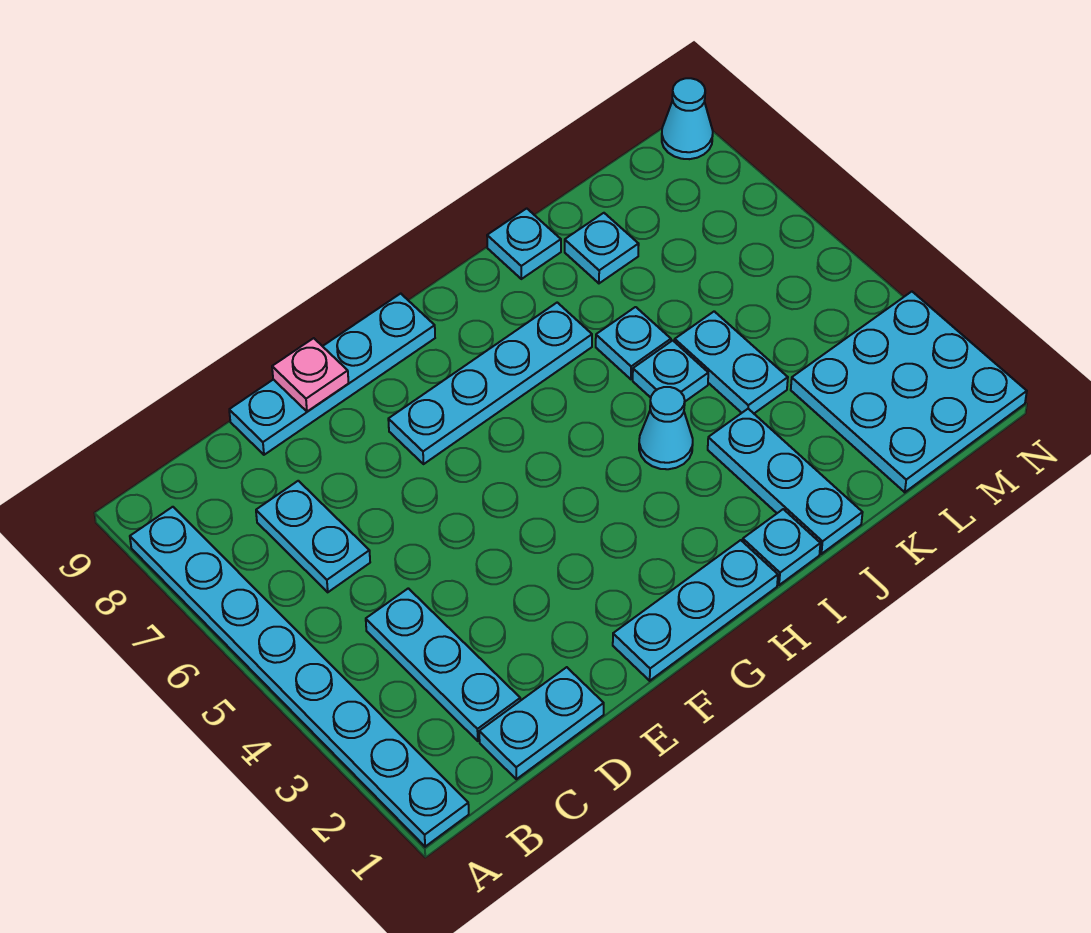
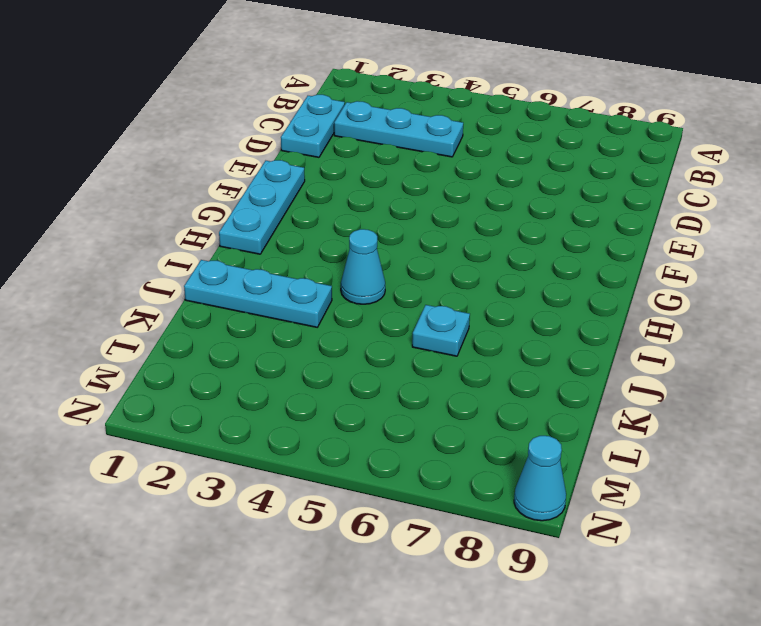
none -> cyan 1x8 plate [130,507,469,847]
none -> cyan 1x2 plate [256,481,370,592]
none -> cyan 1x4 plate [229,294,435,455]

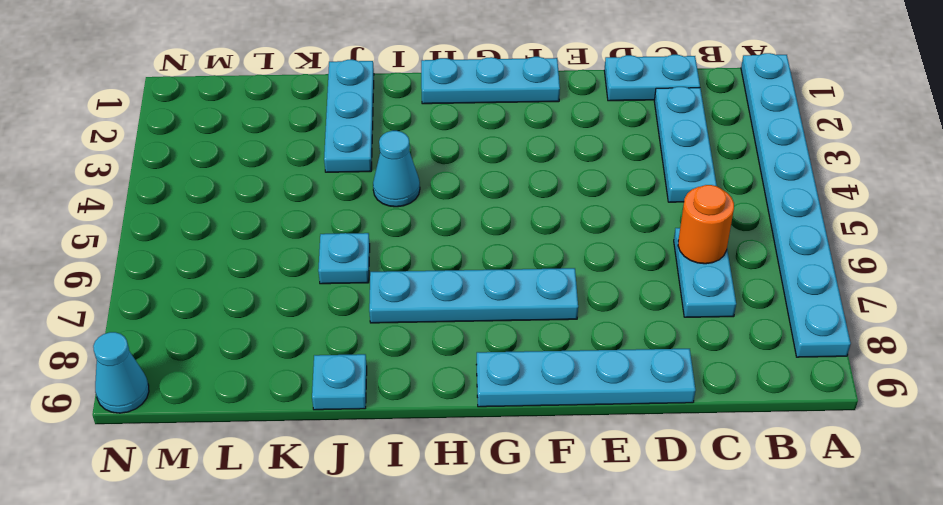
orange 1x1 round brick [678,185,734,264] -> none
none -> cyan 1x1 plate [743,509,820,585]
none -> cyan 1x1 plate [633,340,708,401]
none -> cyan 1x2 plate [675,311,788,413]

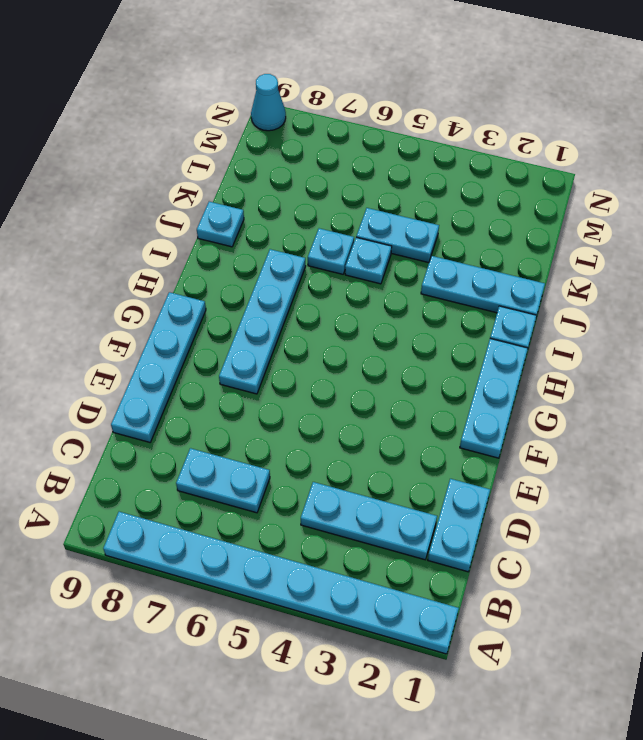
none -> cyan 1x1 cone [639,387,693,469]
none -> cyan 1x1 plate [565,213,639,283]
none -> cyan 3x3 plate [791,292,1027,492]

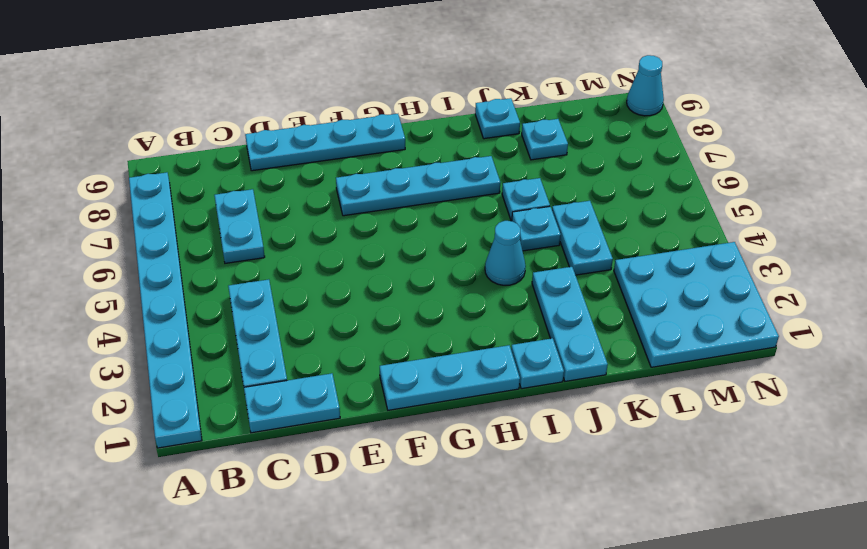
none -> pink 1x1 plate [272,338,349,412]

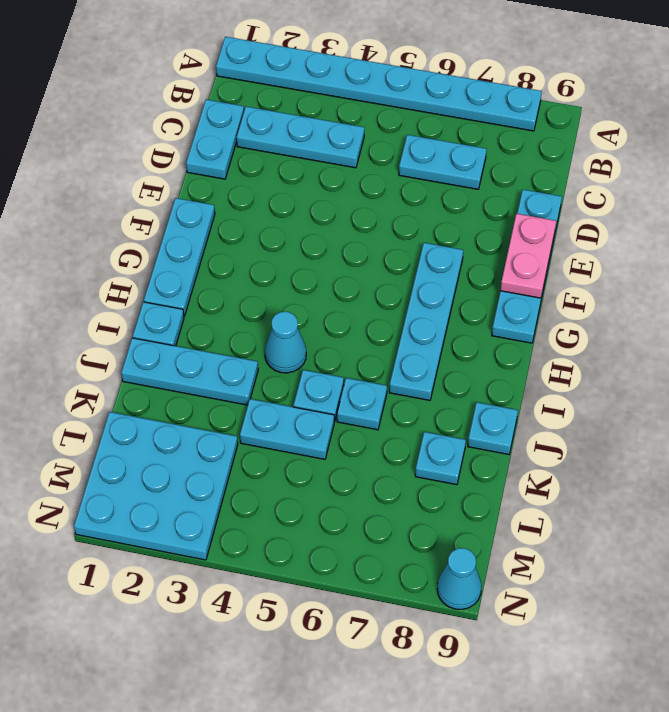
pink 1x2 plate [500,214,556,298] -> pink 1x1 plate [272,338,349,412]

